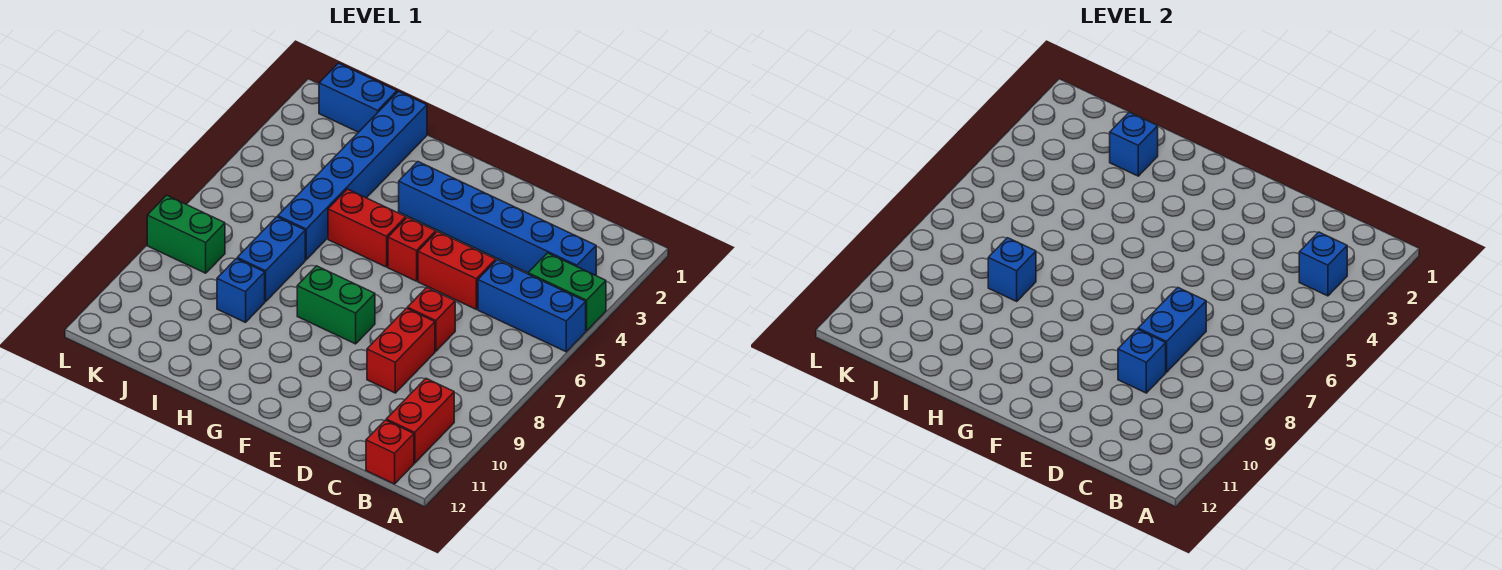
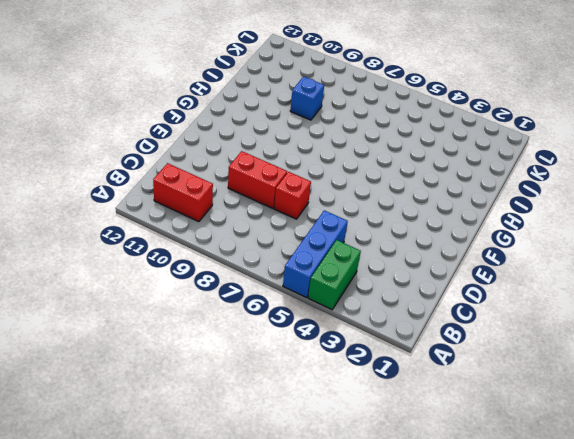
none -> blue 1x6 brick [399,162,596,275]
none -> red 1x1 brick [366,420,414,484]
none -> red 1x2 brick [418,231,496,309]

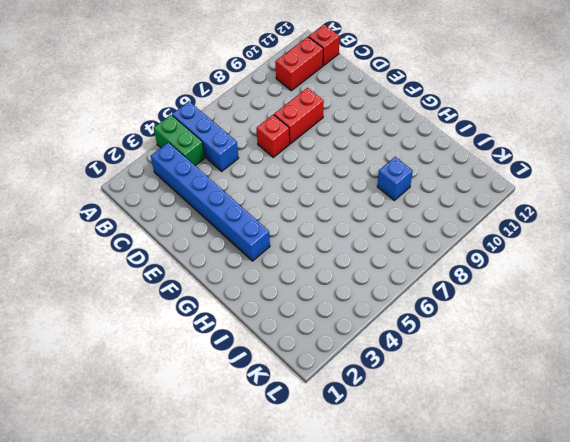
none -> red 1x2 brick [418,231,496,309]
none -> red 1x1 brick [388,217,436,281]
none -> green 1x2 brick [297,266,375,344]

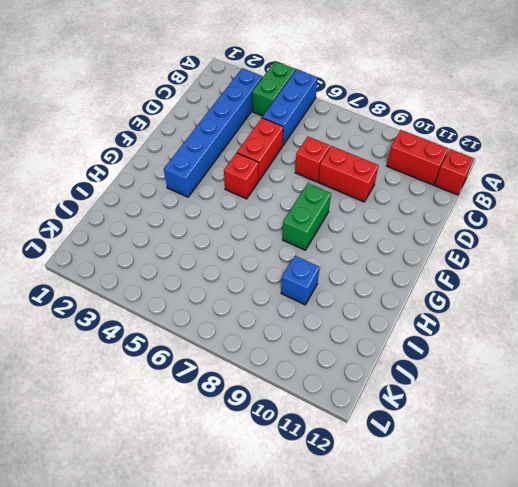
none -> red 1x2 brick [328,189,406,267]
none -> blue 1x6 brick [278,92,427,260]
none -> blue 1x2 brick [237,217,305,301]

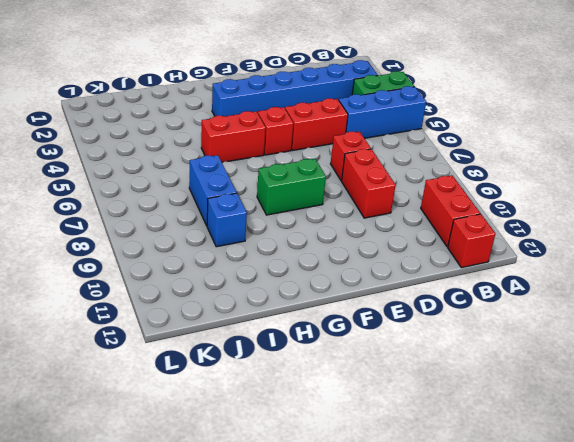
none -> blue 1x6 brick [278,92,427,260]
none -> blue 1x2 brick [319,63,397,132]
none -> green 1x2 brick [147,195,225,273]

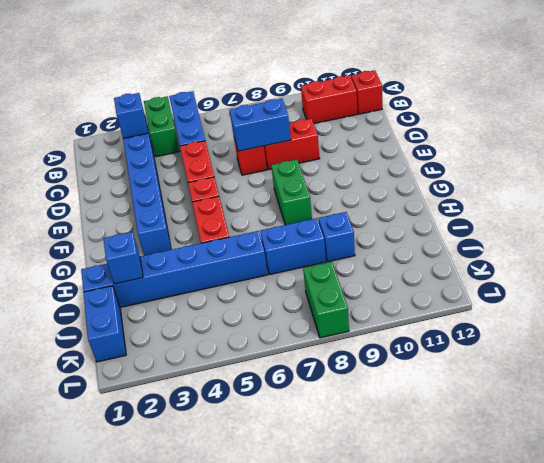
none -> blue 1x1 brick [1118,329,1166,393]
none -> blue 1x1 brick [988,238,1036,301]

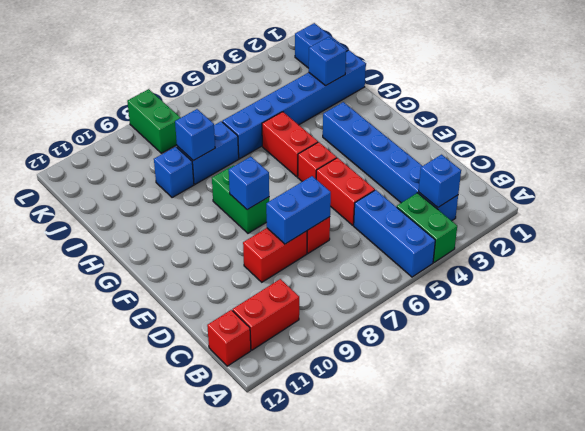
blue 1x1 brick [229,157,269,210] -> blue 1x1 brick moved to [1118,329,1166,393]

